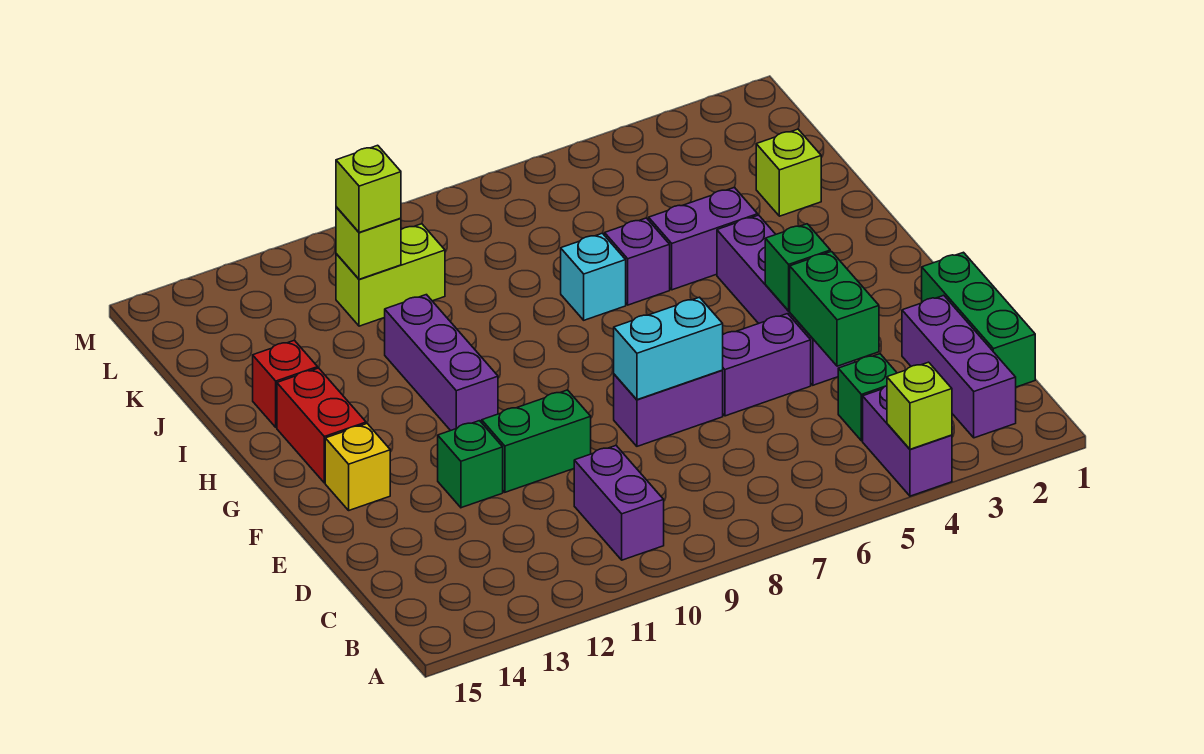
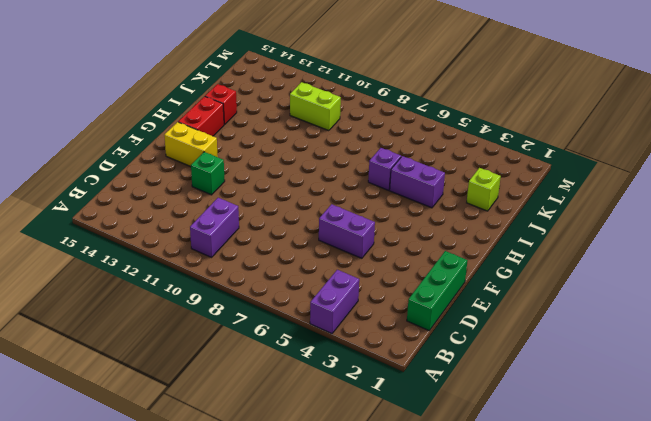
yellow 1x2 brick [164,122,218,167] -> yellow 1x1 brick [325,424,390,510]
none -> purple 1x3 brick [902,295,1016,438]
none -> green 1x1 brick [838,354,897,441]
none -> purple 1x4 brick [717,215,855,385]

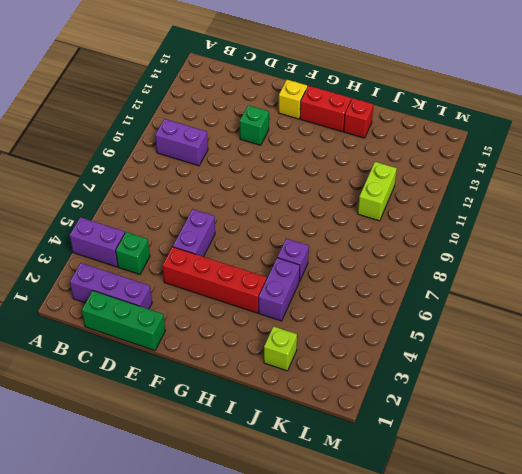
red 1x4 brick [163,247,267,313] -> purple 1x4 brick [717,215,855,385]
none -> purple 1x2 brick [614,370,723,446]
none -> green 1x2 brick [482,390,591,492]
none -> purple 1x3 brick [385,295,498,431]

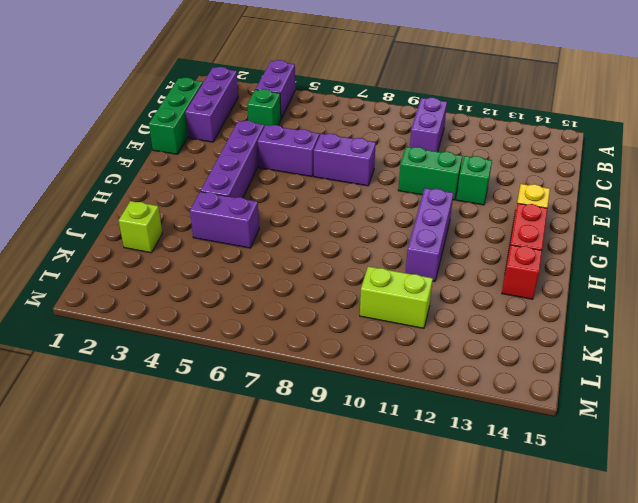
none -> purple 1x1 brick [605,218,670,305]
none -> cyan 1x1 brick [561,233,626,320]
none -> lime 1x1 brick [887,362,952,449]

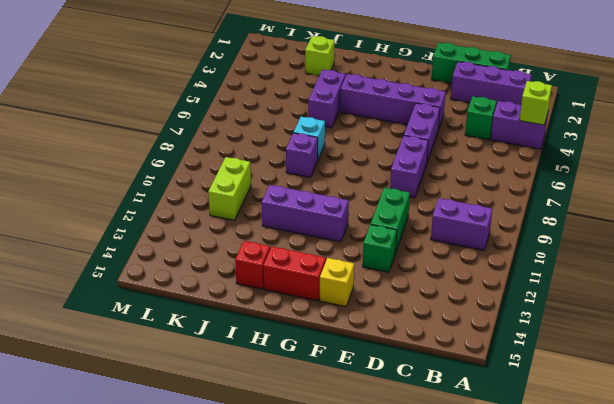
purple 1x1 brick [286,133,318,177] -> purple 1x1 brick moved to [605,218,670,305]
none -> green 1x2 brick [790,252,879,366]
none -> cyan 1x2 brick [614,297,723,400]
none -> green 1x1 brick [765,224,830,311]

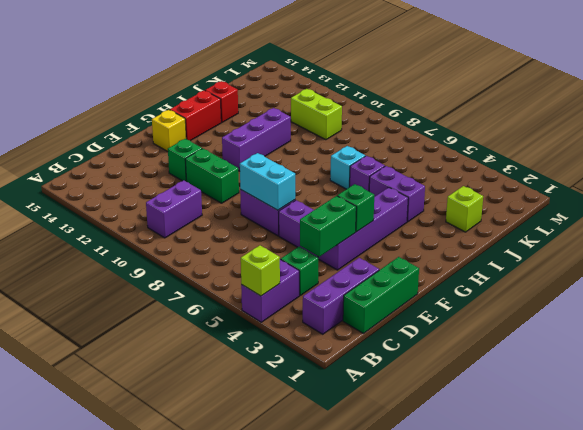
none -> lime 1x1 brick [336,207,401,279]
none -> lime 1x1 brick [336,145,401,232]

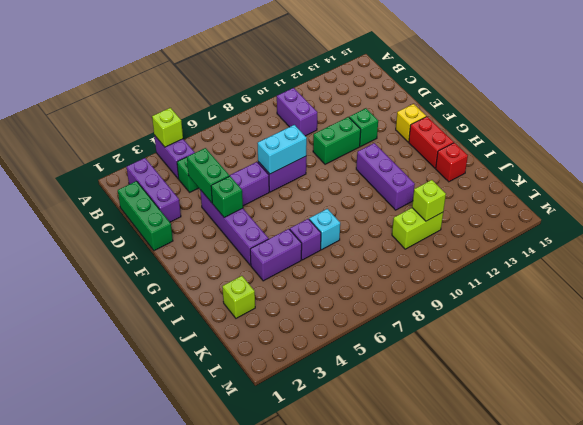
none -> lime 1x1 brick [336,145,401,232]

